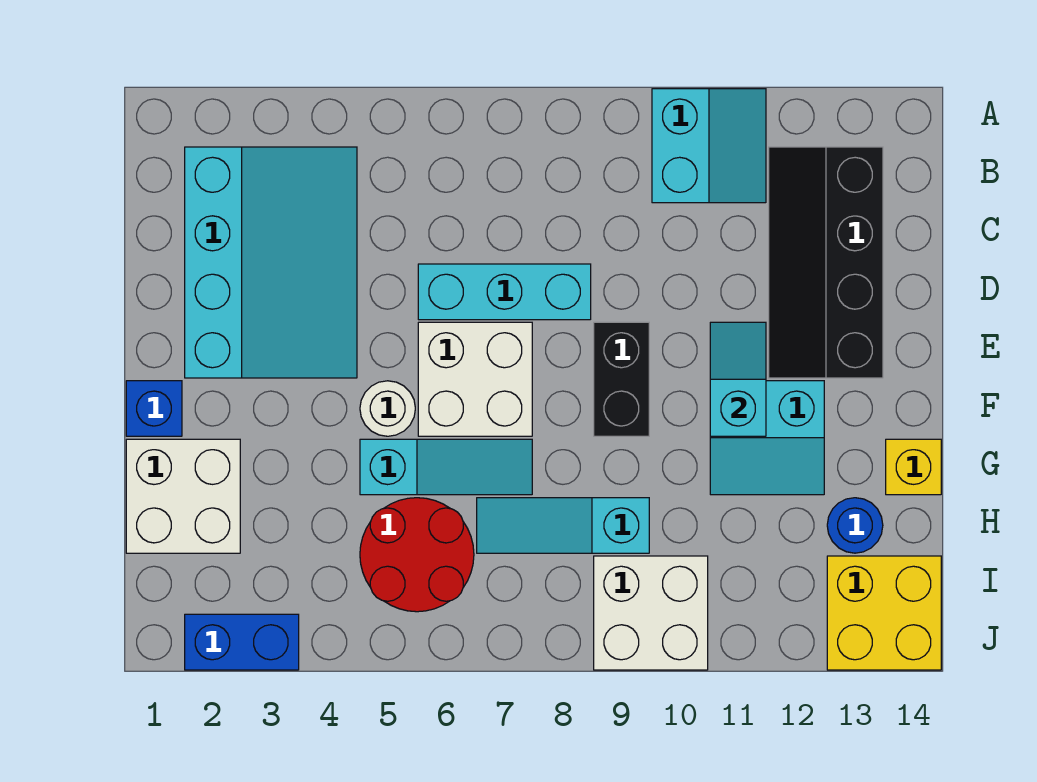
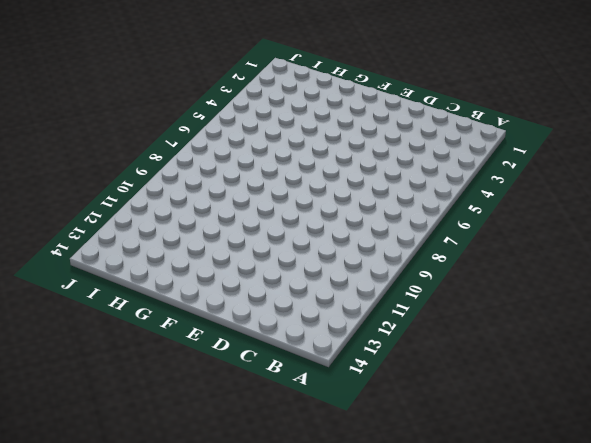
none -> cyan 2x2 slope [652,89,766,203]
none -> cyan 3x4 slope [185,147,357,378]
none -> black 2x4 slope [769,147,883,378]

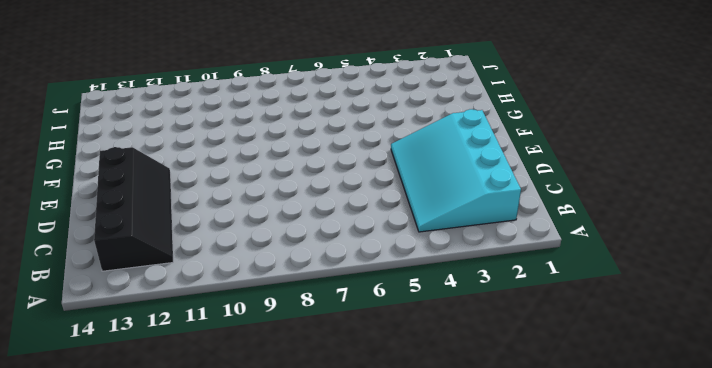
none -> cyan 2x2 slope [652,89,766,203]
none -> cyan 1x3 brick [418,264,591,320]
none -> white 2x2 brick [418,322,532,436]

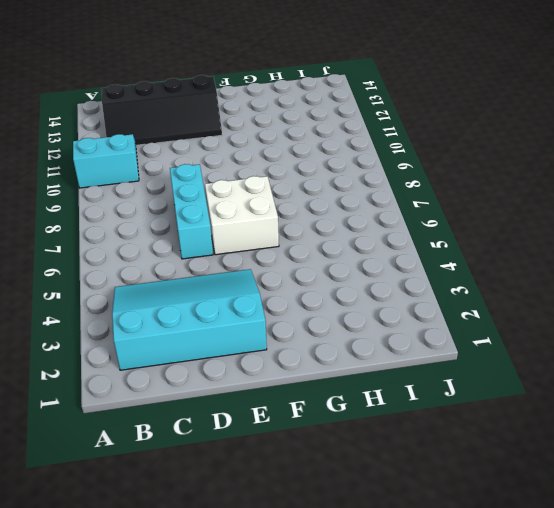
none -> black 1x2 brick [594,322,649,436]
none -> blue 1x1 brick [126,381,182,436]
none -> white 1x1 round brick [360,381,415,436]

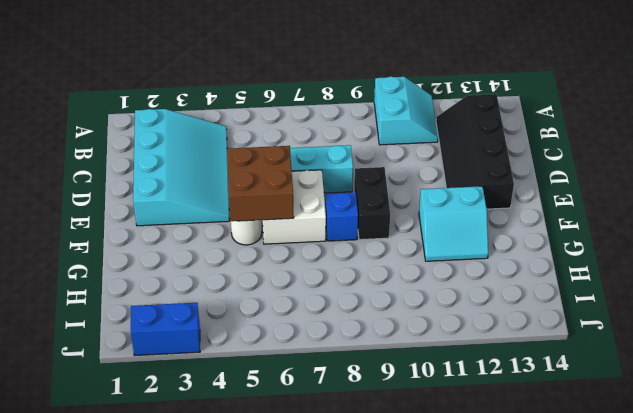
brown 2x2 brick [227,146,294,221] -> none
blue 1x1 brick [325,192,358,241] -> blue 1x1 brick moved to [126,381,182,436]
none -> white 2x2 brick [126,439,240,553]
none -> cyan 1x3 slope [360,439,532,495]
none -> yellow 1x1 brick [886,439,941,495]

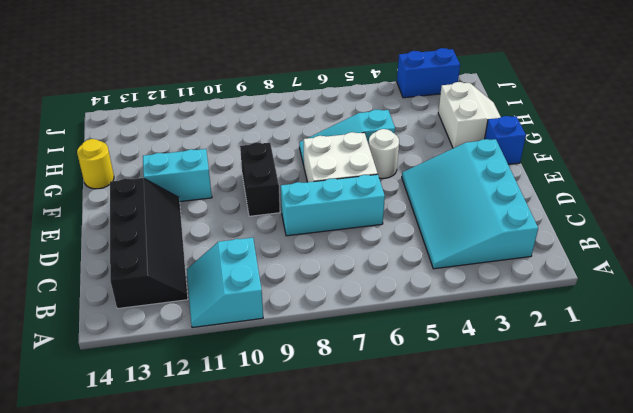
white 2x2 slope [438,82,501,148] -> white 2x2 brick [126,439,240,553]
yellow 1x1 round brick [77,139,114,189] -> yellow 1x1 brick [886,439,941,495]
none -> red 2x2 round brick [360,498,474,612]
none -> cyan 1x3 slope [477,498,649,553]
none -> blue 1x1 round brick [827,498,883,553]

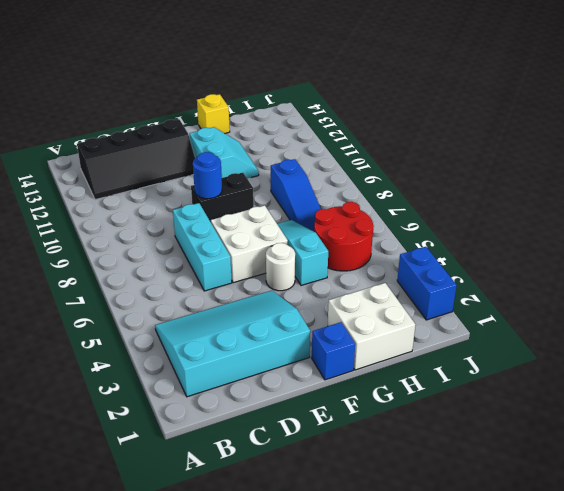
blue 1x1 round brick [193,152,222,199] -> blue 1x1 round brick moved to [827,498,883,553]
blue 1x3 slope [271,159,321,232] -> cyan 1x3 slope [477,498,649,553]
none -> cyan 2x2 slope [652,89,766,203]
none -> white 2x2 brick [594,556,708,670]
none -> yellow 2x2 brick [827,556,941,670]

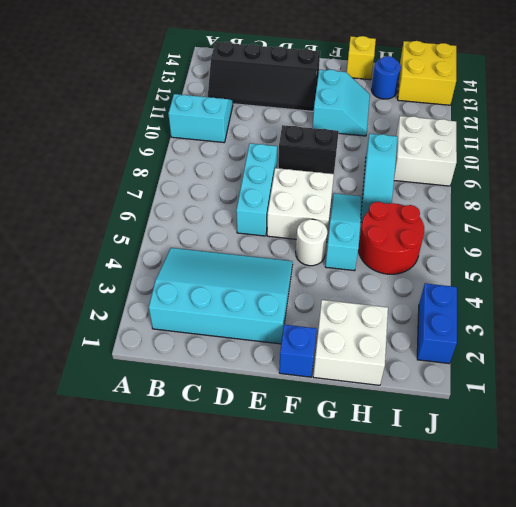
none -> cyan 1x2 slope [710,322,766,436]

